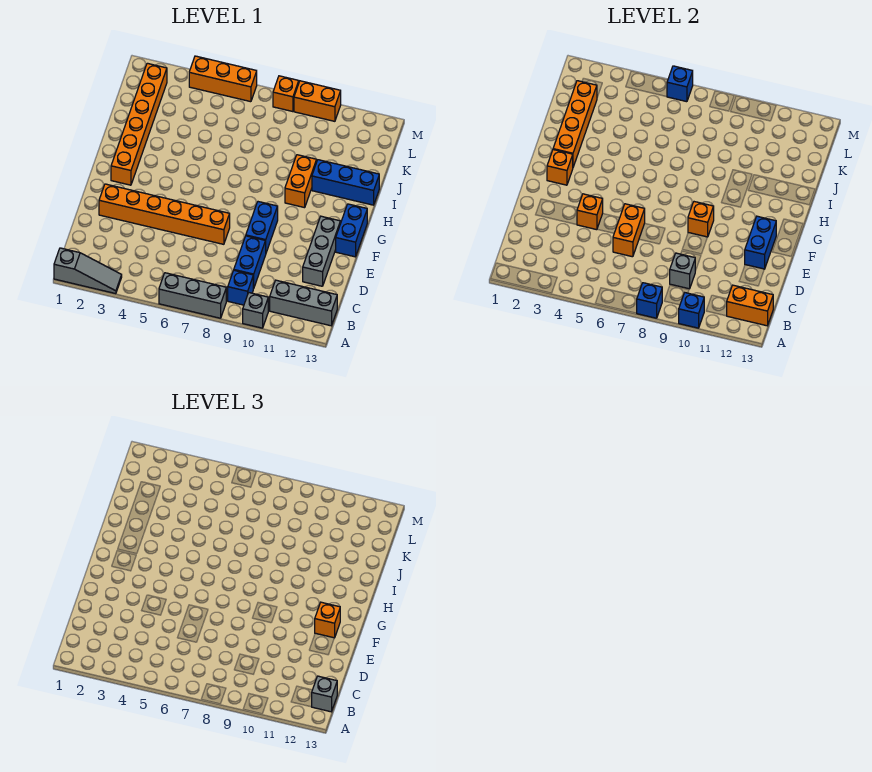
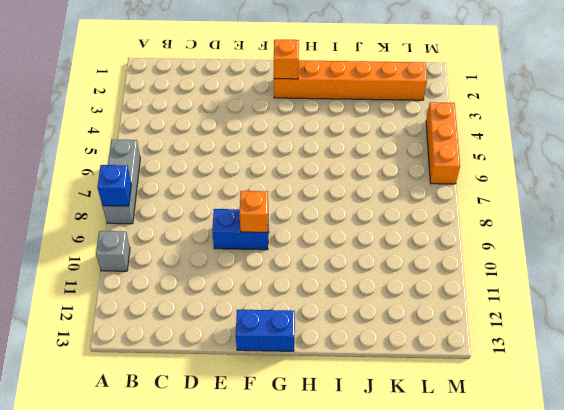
none -> grey 1x3 slope [54,248,122,294]
none -> blue 1x1 brick [228,270,253,305]
none -> grey 1x3 brick [270,280,337,326]

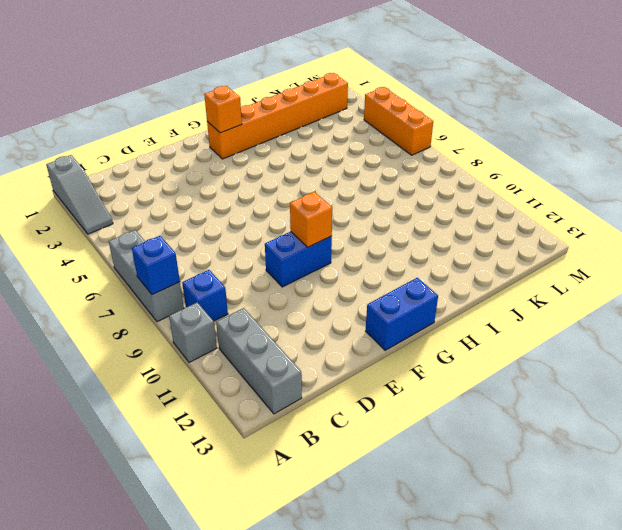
none -> blue 1x2 brick [234,236,266,289]
none -> grey 1x3 brick [303,216,340,286]
none -> orange 1x6 brick [99,184,230,244]

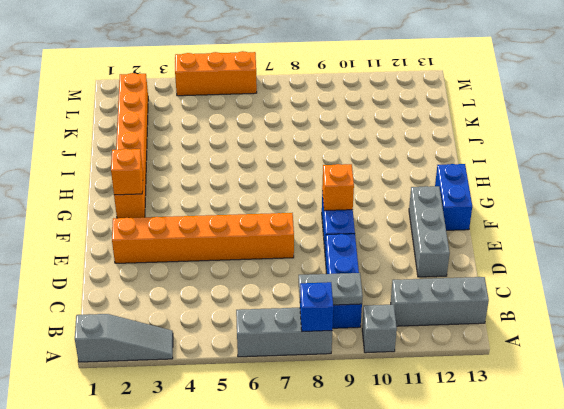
grey 1x2 plate [299,273,363,305] -> none
none -> orange 1x2 brick [285,155,317,208]
none -> blue 1x3 brick [312,160,379,205]
none -> orange 1x1 brick [273,76,299,112]

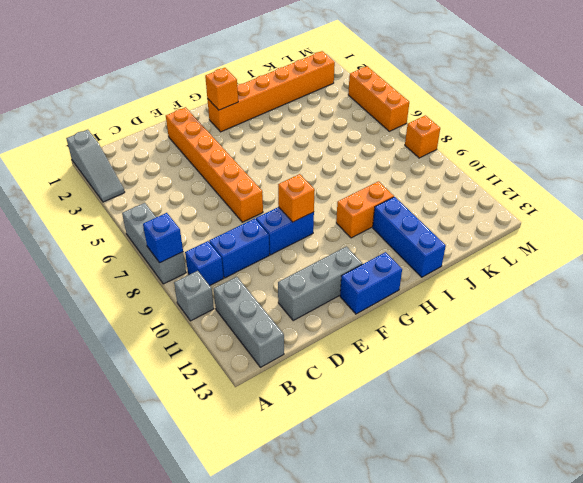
none -> orange 1x2 brick [294,81,341,121]
none -> blue 1x1 brick [679,293,704,328]
none -> orange 1x2 brick [727,285,773,326]

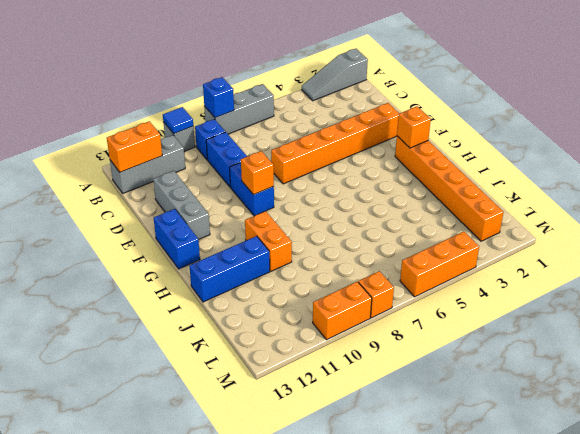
blue 1x1 tile [163,107,193,134] -> blue 1x1 brick [679,293,704,328]
none -> grey 1x1 brick [670,253,695,289]
none -> orange 1x2 brick [613,204,645,257]
none -> orange 1x1 brick [577,194,603,230]

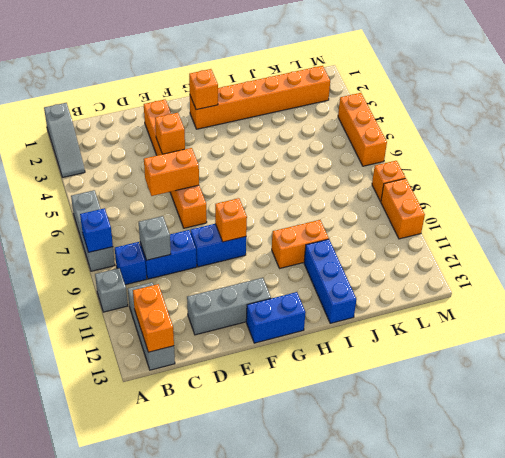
none -> blue 1x1 brick [679,293,704,328]
none -> blue 1x2 brick [745,216,776,269]
none -> orange 1x4 brick [553,81,597,167]

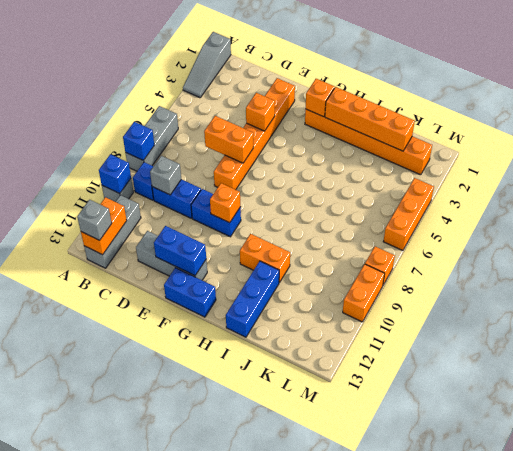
none -> blue 1x1 brick [667,66,693,102]
none -> orange 1x1 brick [315,602,340,638]

